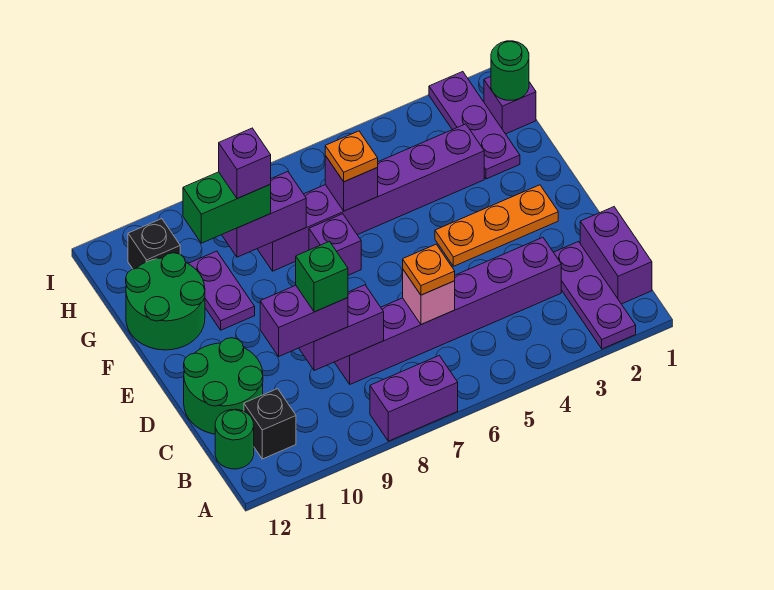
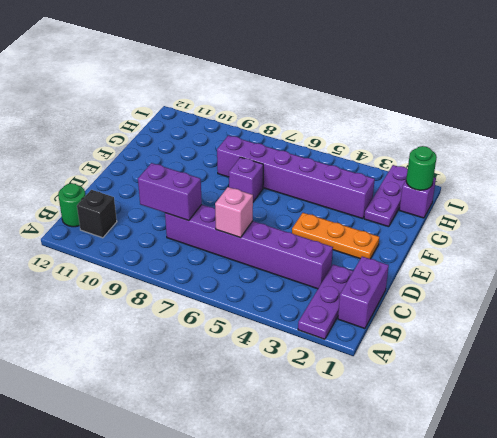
none -> purple 1x2 brick [370,356,458,441]
none -> green 2x2 round brick [184,338,263,434]
none -> purple 1x2 plate [188,251,255,330]

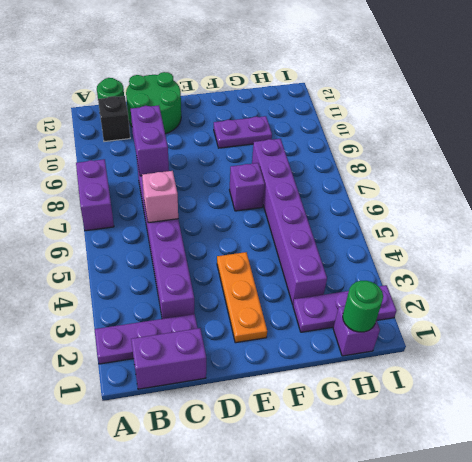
none -> green 2x2 round brick [126,253,205,350]
none -> black 1x1 brick [128,219,180,269]
none -> purple 1x1 brick [325,156,378,211]

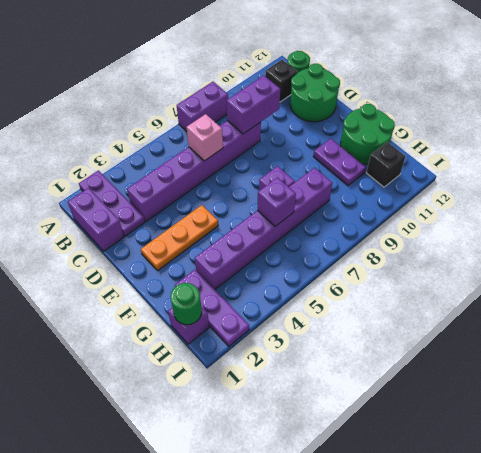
none -> purple 1x2 brick [222,172,306,257]
none -> orange 1x1 plate [403,244,455,295]
none -> purple 1x2 brick [260,285,348,356]

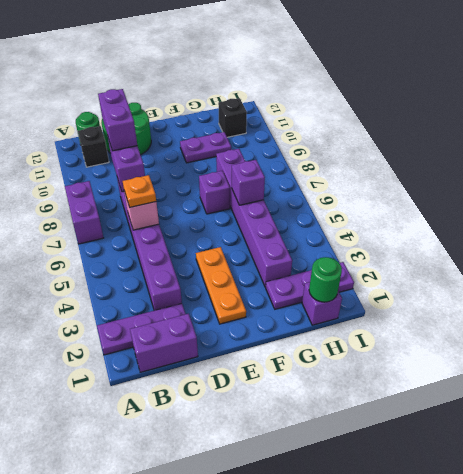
none -> green 2x2 round brick [126,253,205,350]
none -> purple 1x2 brick [222,172,306,257]
none -> orange 1x1 plate [325,131,378,182]

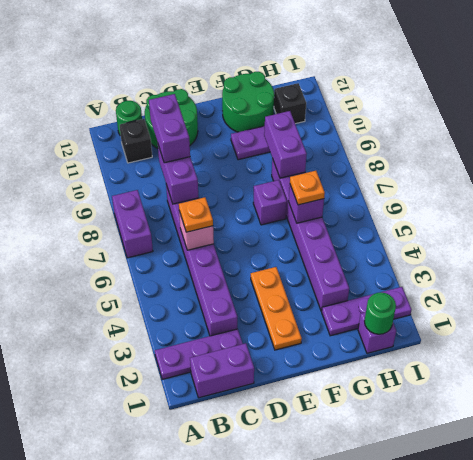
none -> green 1x2 brick [183,172,271,243]
none -> green 1x1 brick [296,242,348,312]
none -> purple 1x1 brick [219,128,271,199]

